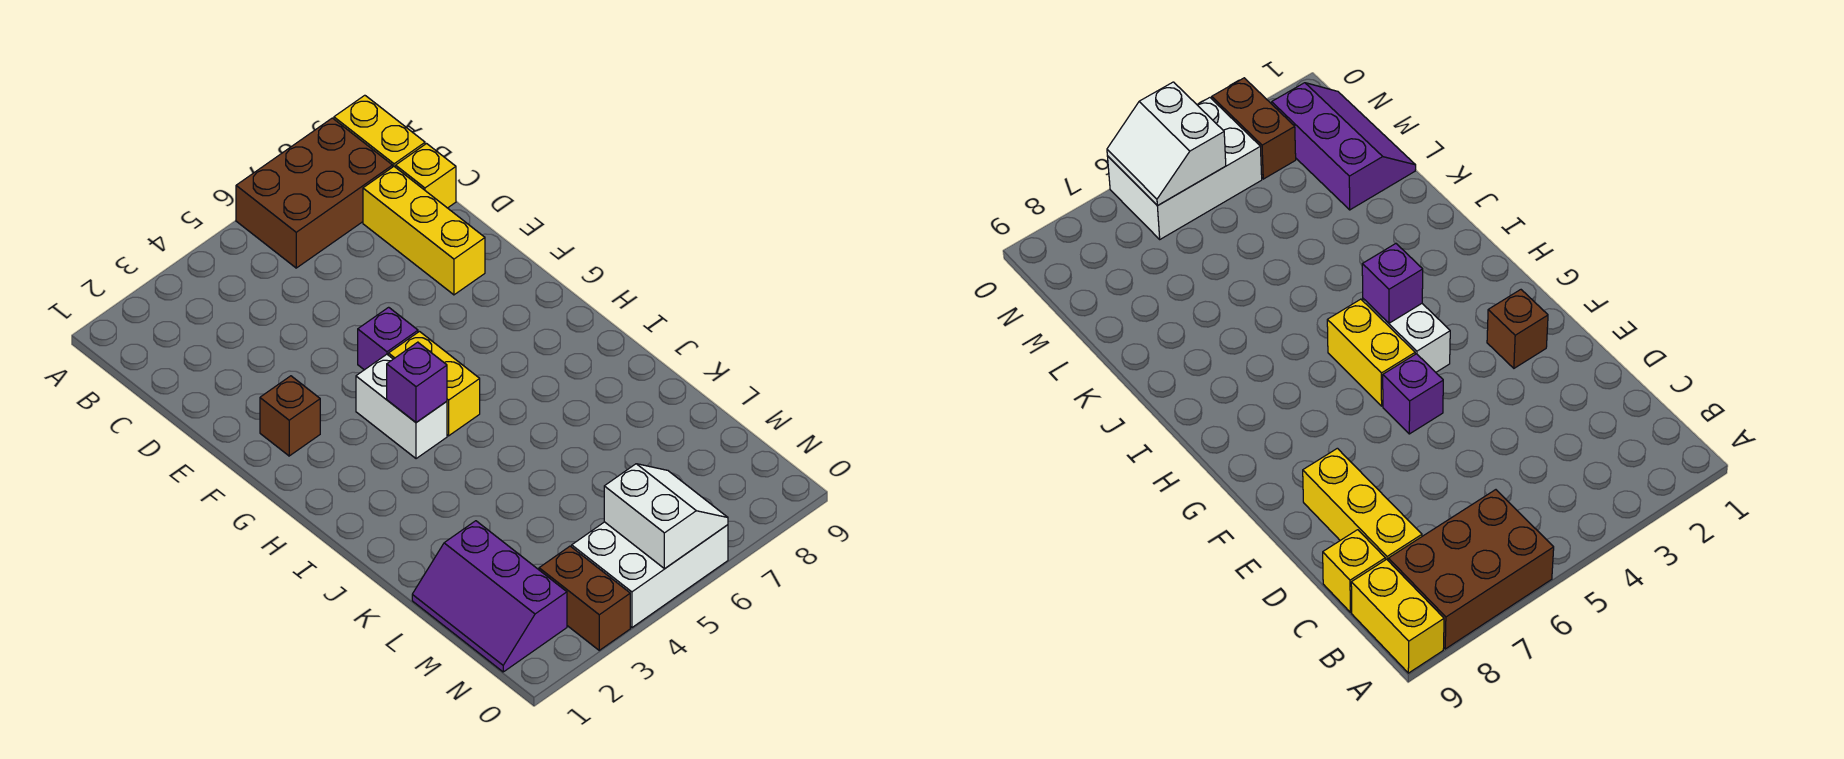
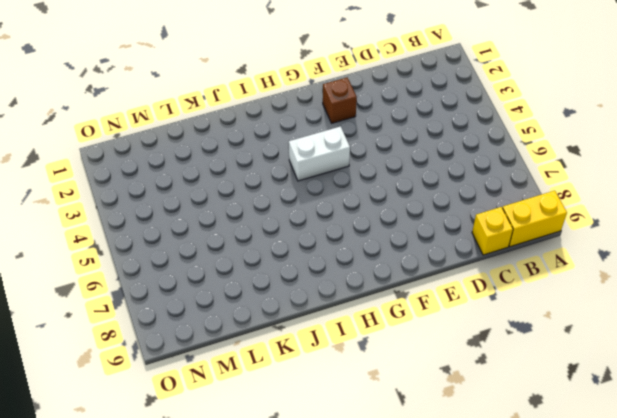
none -> brown 2x3 brick [236,118,393,268]
none -> yellow 1x3 brick [363,167,485,295]
none -> purple 1x1 brick [358,307,418,370]

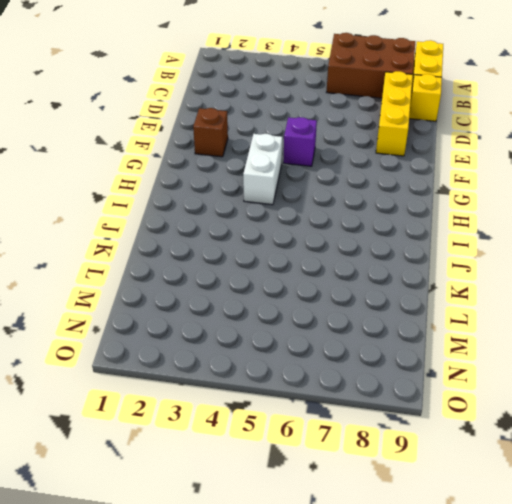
none -> yellow 1x2 brick [388,332,480,436]
none -> purple 2x3 slope [412,521,567,672]
none -> brown 1x2 brick [539,546,630,650]

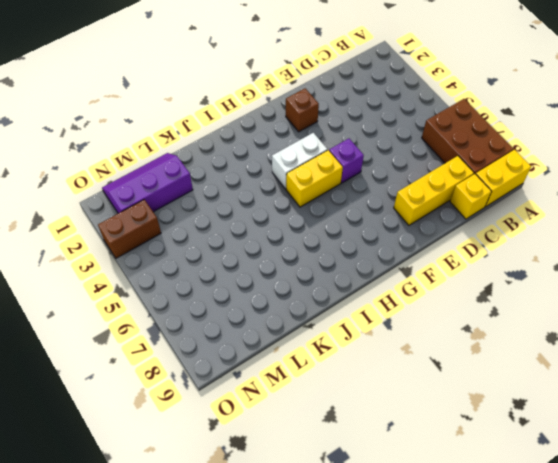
none -> white 2x3 brick [572,522,728,628]
none -> purple 1x1 brick [387,342,447,422]
none -> white 2x2 slope [604,464,728,569]

